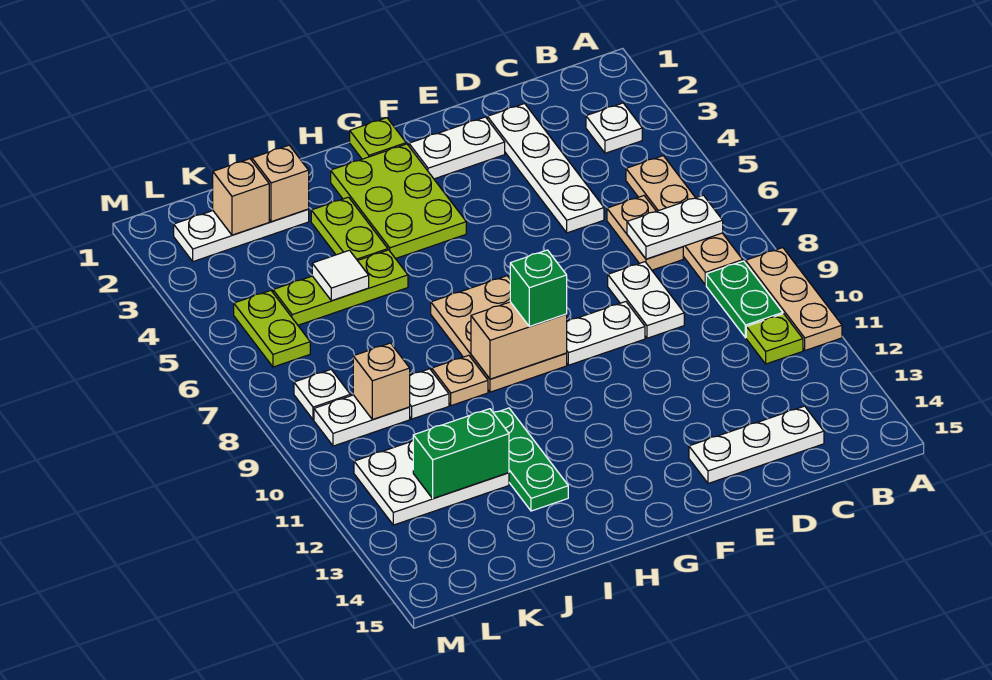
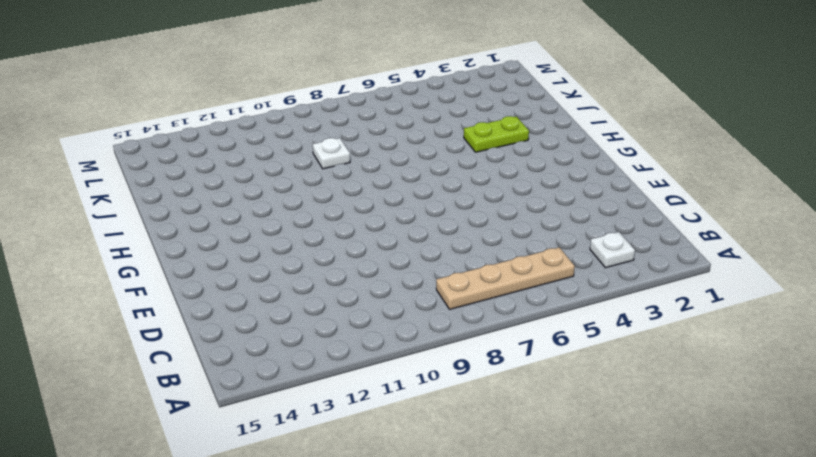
none -> tan 1x3 plate [746,248,842,350]
none -> green 1x2 plate [706,261,783,338]
none -> lime 1x1 plate [746,314,803,364]
none -> tan 1x2 plate [607,196,683,270]

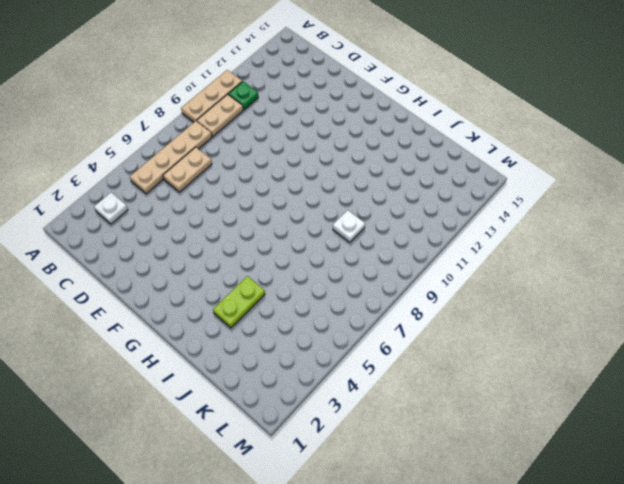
tan 1x2 plate [197,94,243,137] -> green 1x2 plate [706,261,783,338]
green 1x1 plate [228,81,258,110] -> lime 1x1 plate [746,314,803,364]
none -> white 1x3 plate [689,406,824,483]
none -> white 1x4 plate [487,104,604,233]
none -> white 1x2 plate [608,262,684,338]
none -> white 1x2 plate [409,117,505,179]

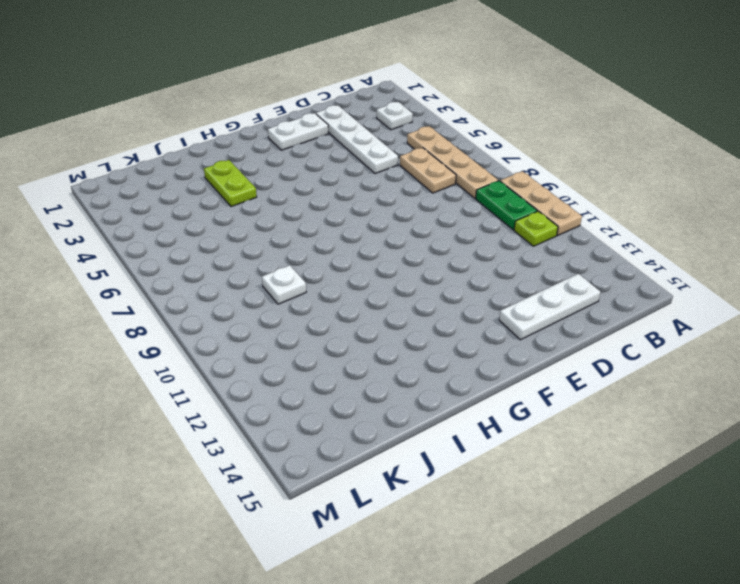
none -> white 1x2 plate [608,262,684,338]
none -> white 1x2 plate [566,302,645,365]
none -> lime 1x1 plate [350,118,406,159]
none -> lime 2x3 plate [331,144,466,259]

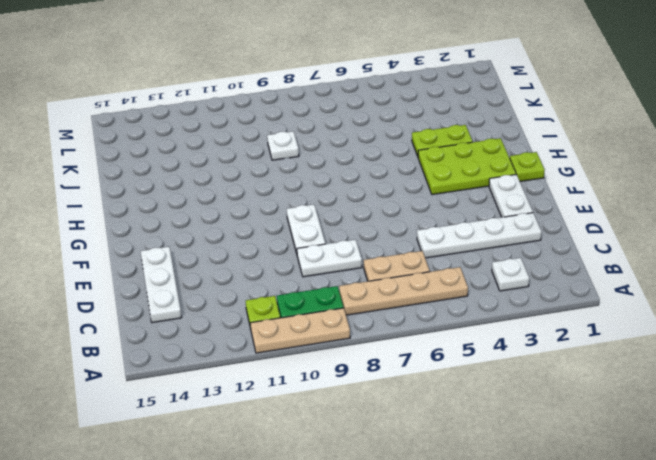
none -> tan 2x3 plate [431,276,567,392]
none -> lime 1x3 plate [273,250,408,325]
none -> tan 1x1 plate [432,355,488,406]
none -> green 1x3 plate [493,408,568,511]

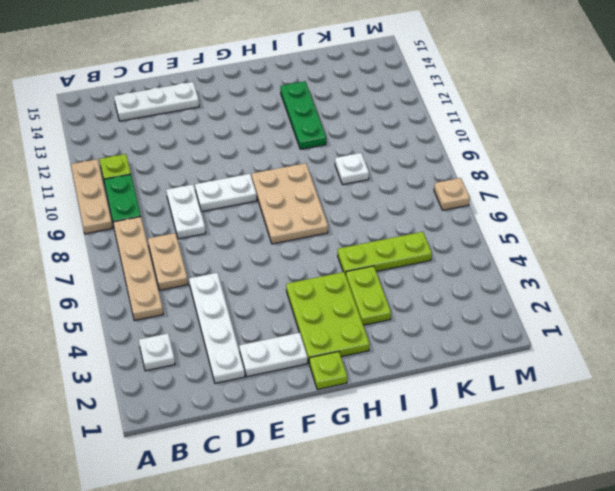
tan 1x1 plate [434,178,470,210] -> tan 1x1 plate moved to [432,355,488,406]
none -> white 1x3 plate [174,209,309,262]
none -> white 2x3 plate [354,441,509,525]
none -> white 1x2 plate [314,395,410,446]
none -> lime 1x2 plate [234,290,310,367]

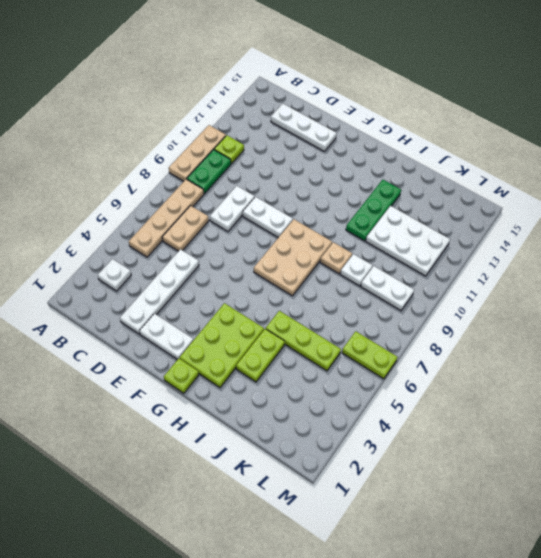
lime 1x2 plate [342,331,397,379] -> lime 1x2 plate turned to [234,290,310,367]
none -> white 1x3 plate [174,209,309,262]
none -> white 1x1 plate [294,370,350,420]
none -> white 1x2 plate [627,195,723,259]
none -> tan 1x2 brick [471,302,567,379]

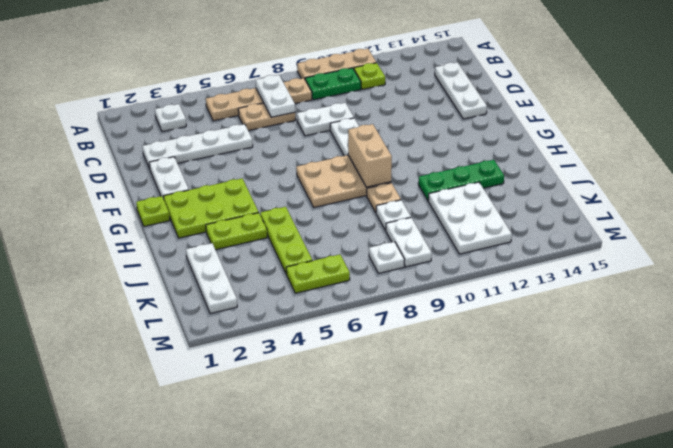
none -> tan 1x1 brick [252,145,309,222]
none -> white 1x1 tile [312,250,369,301]
none -> green 1x2 brick [413,409,509,498]
none -> tan 1x1 brick [213,159,269,235]

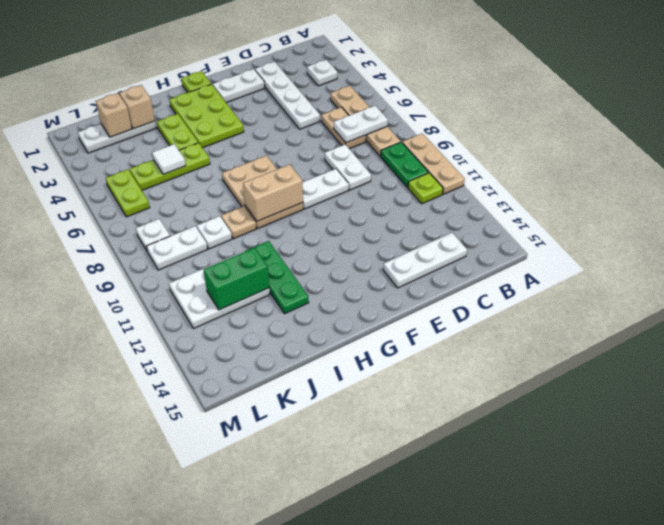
none -> tan 1x1 brick [353,343,410,420]
none -> green 1x1 brick [510,250,567,326]

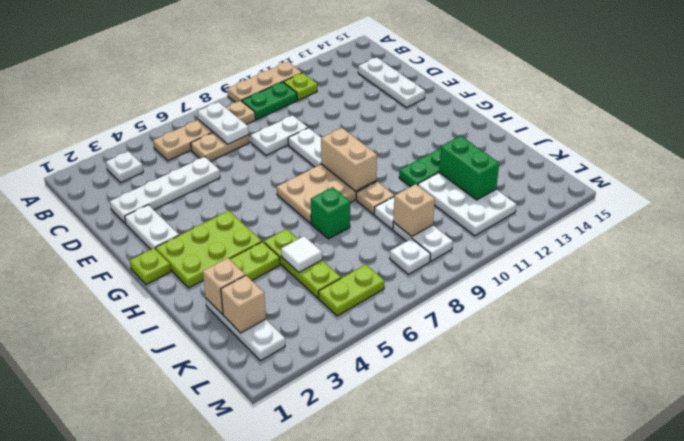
green 1x1 brick [311,187,350,239] -> green 1x1 brick moved to [510,250,567,326]

